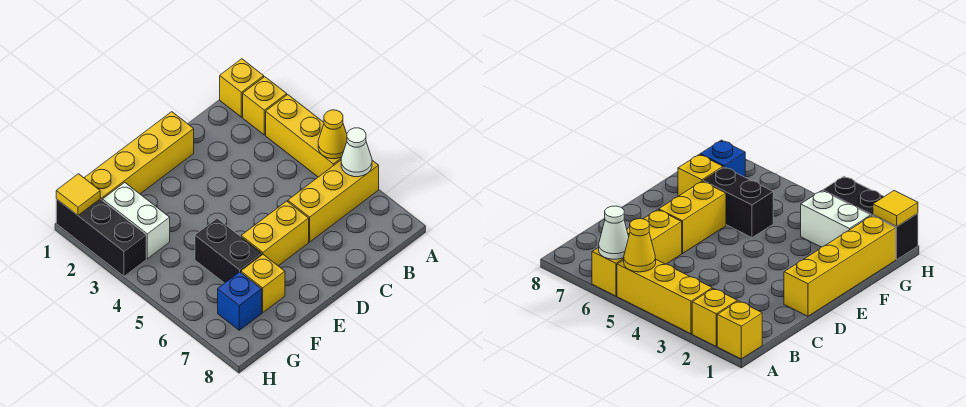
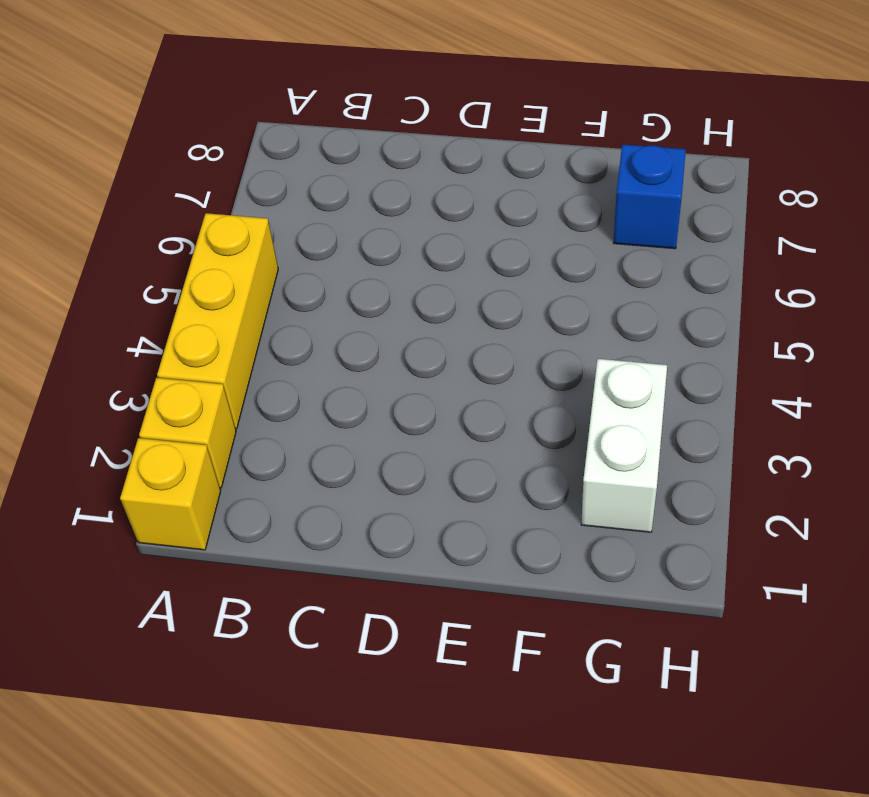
none -> yellow 1x3 brick [288,160,379,242]
none -> yellow 1x4 brick [84,112,194,201]
none -> yellow 1x2 brick [241,201,309,266]

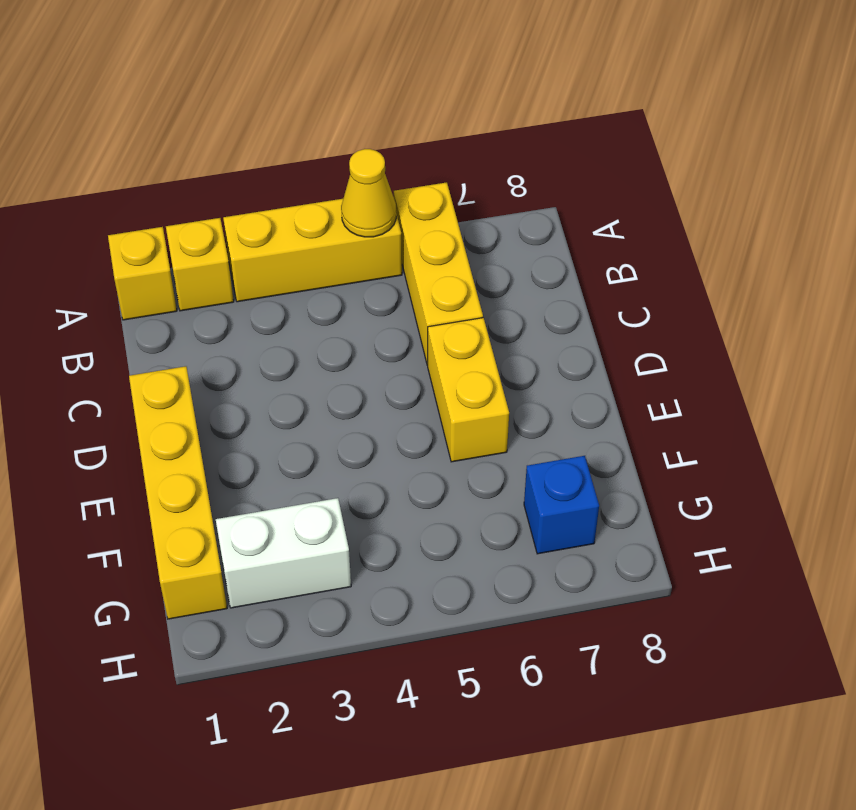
none -> black 1x2 brick [195,219,262,283]
none -> yellow 1x1 brick [241,255,285,313]
none -> black 1x3 brick [56,199,146,276]

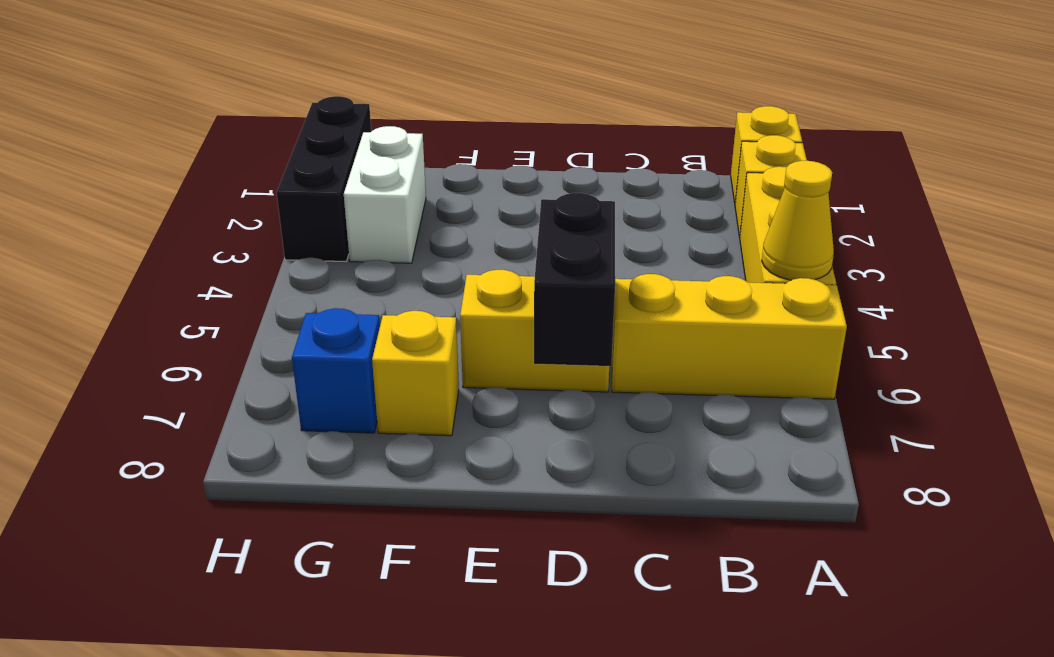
black 1x2 brick [534,193,615,366] -> black 1x2 brick moved to [195,219,262,283]
none -> yellow 1x4 brick [84,112,194,201]
none -> white 1x1 cone [341,128,372,177]
none -> yellow 1x1 tile [56,174,100,215]

